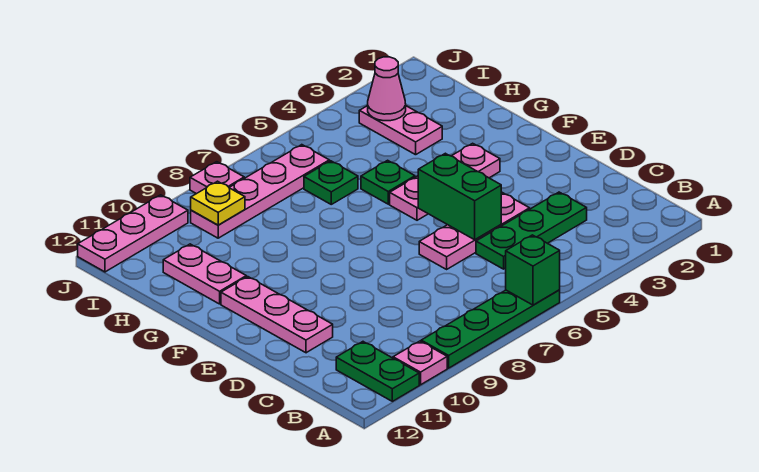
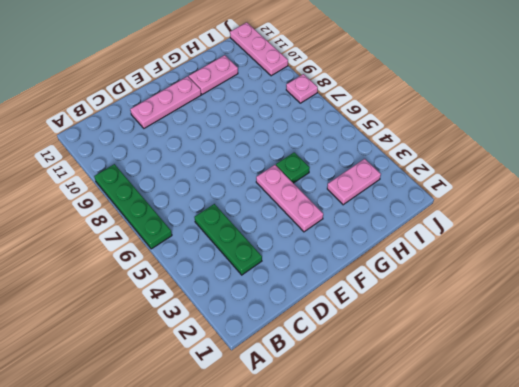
none -> pink 1x1 plate [393,341,447,385]
none -> green 1x2 plate [336,342,419,401]
none -> pink 1x3 plate [419,193,530,269]

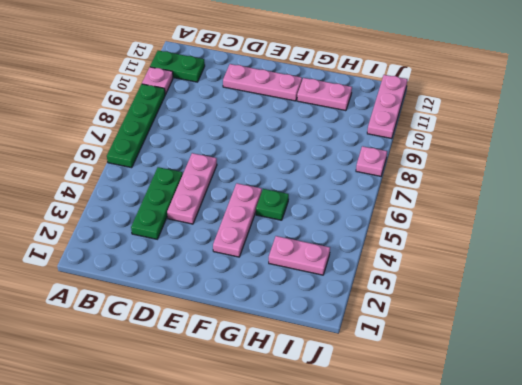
none -> green 1x1 plate [304,161,358,204]
none -> pink 1x4 plate [191,145,329,238]
none -> green 1x1 brick [506,235,560,305]

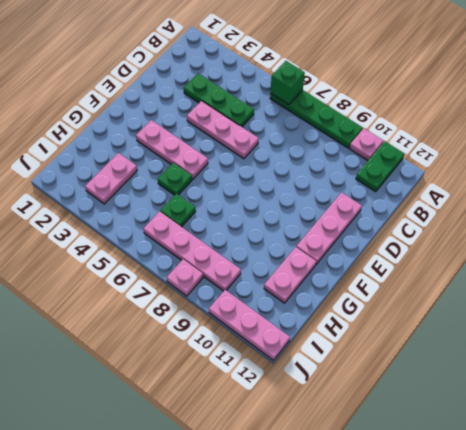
none -> green 1x2 brick [418,153,501,240]
none -> pink 1x1 cone [368,57,406,121]
none -> yellow 1x1 plate [191,181,245,225]

